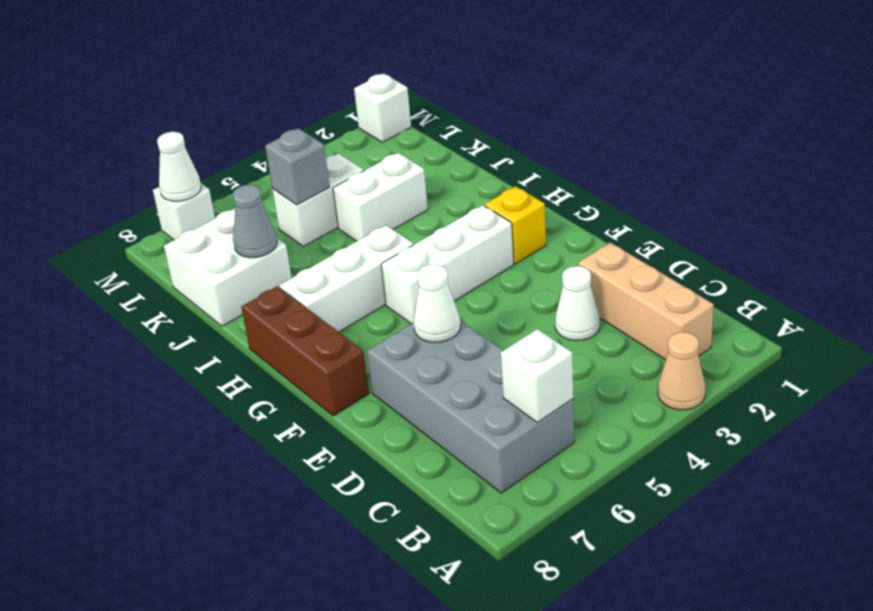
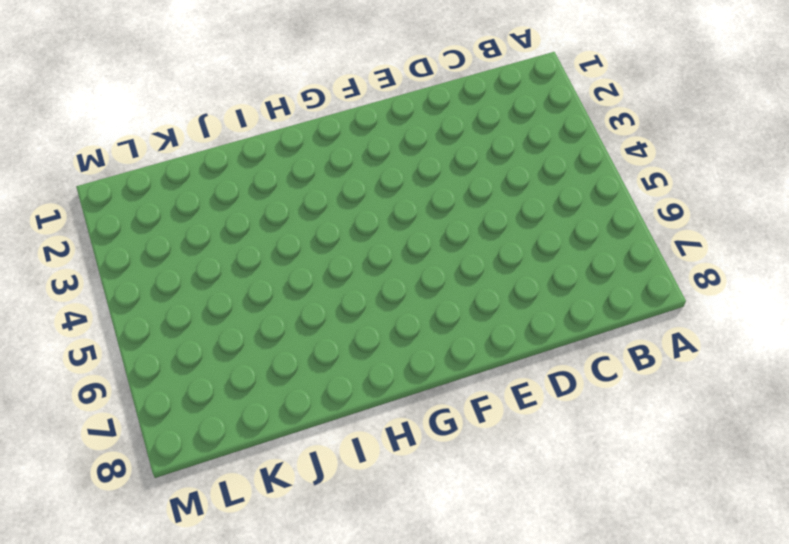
none -> tan 1x1 cone [658,332,706,410]
none -> tan 1x3 brick [579,243,714,360]
none -> grey 2x4 brick [367,321,574,493]

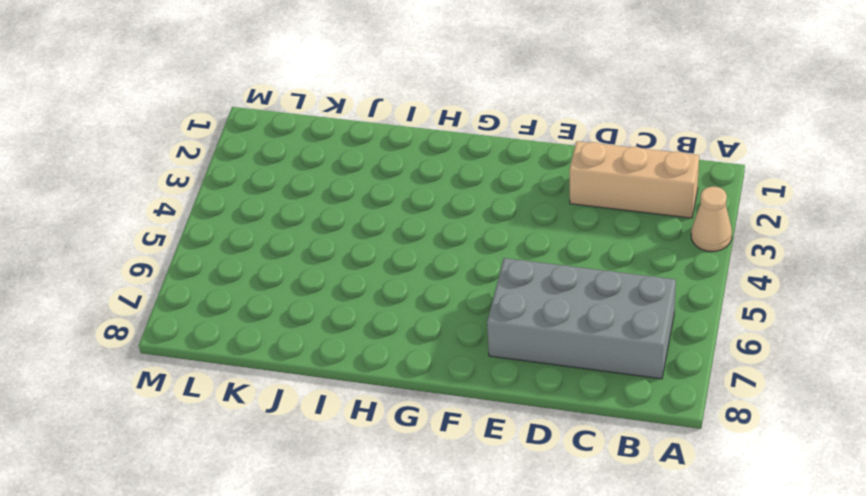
none -> white 1x1 cone [555,266,600,340]
none -> brown 1x3 brick [242,286,369,416]
none -> yellow 1x1 brick [485,186,546,264]

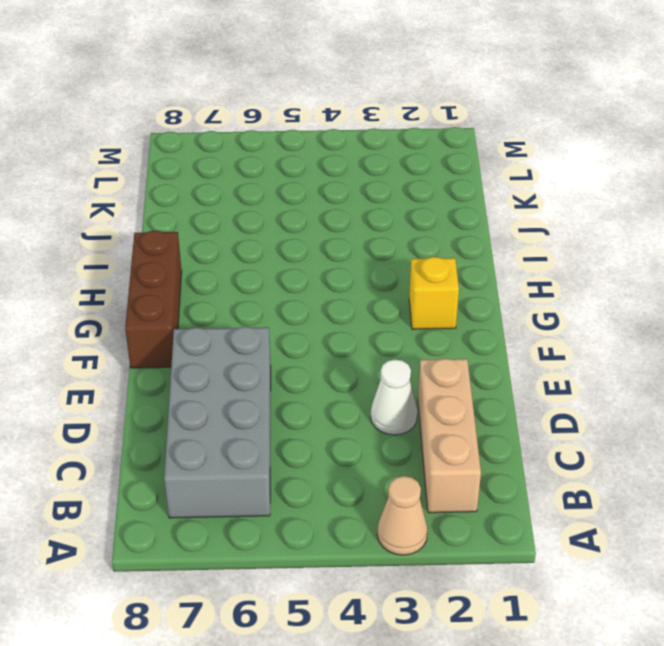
none -> white 1x3 brick [381,205,514,324]
none -> white 1x3 brick [280,225,414,332]
none -> white 1x2 brick [333,153,428,241]

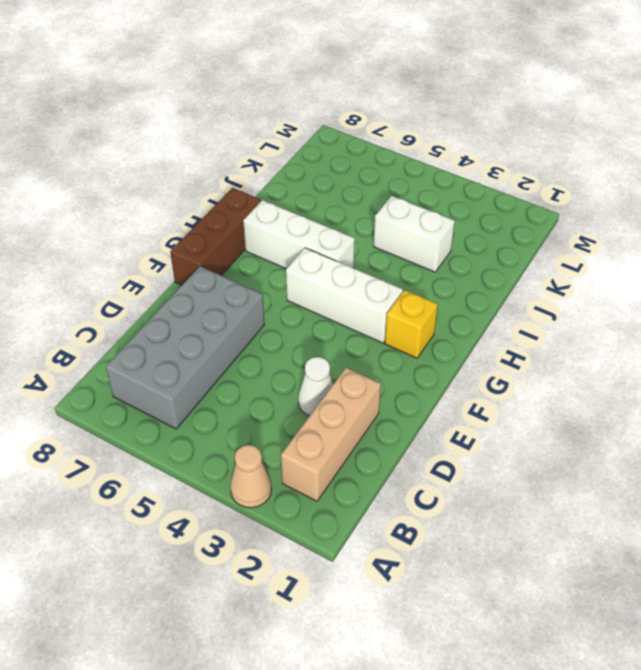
none -> white 2x2 brick [164,208,291,326]
none -> white 1x2 brick [272,154,364,246]
none -> white 1x1 brick [354,74,411,142]

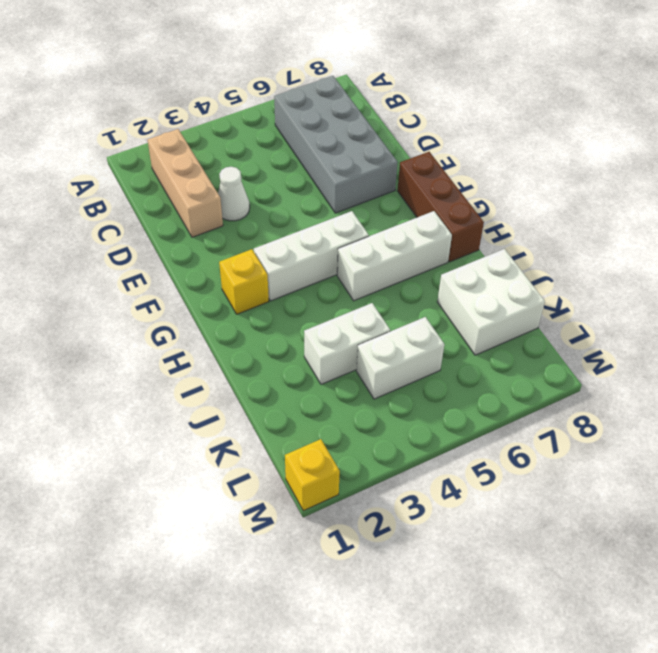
yellow 1x1 brick [285,439,340,511] -> white 1x1 brick [354,74,411,142]
none -> tan 1x1 cone [658,332,706,410]
none -> white 1x1 brick [153,184,215,240]
none -> white 1x1 brick [501,329,573,423]

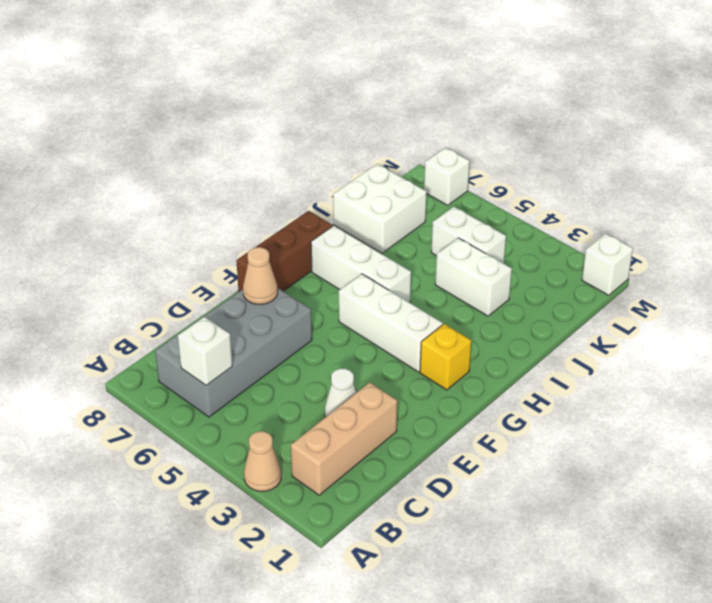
tan 1x1 cone [243,247,278,304] -> none
none -> white 1x1 cone [413,265,460,342]
none -> grey 1x1 cone [233,185,277,258]
none -> grey 1x1 brick [265,128,330,205]

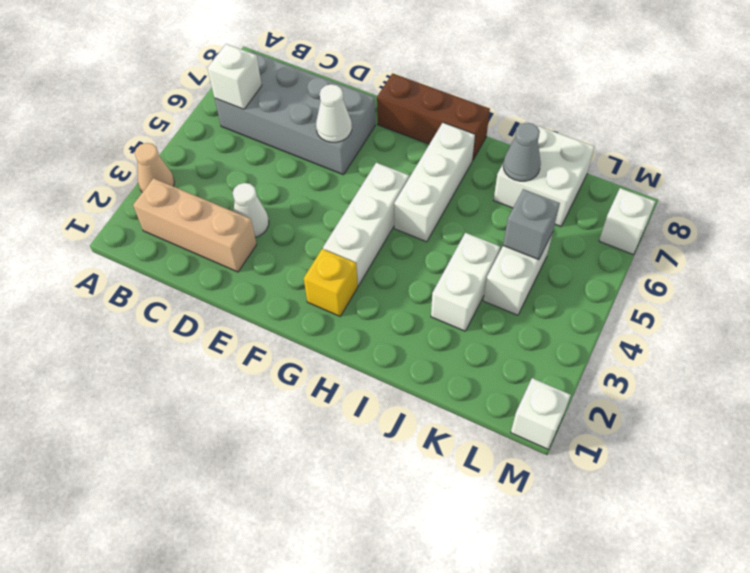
none -> white 1x1 cone [157,132,201,201]

